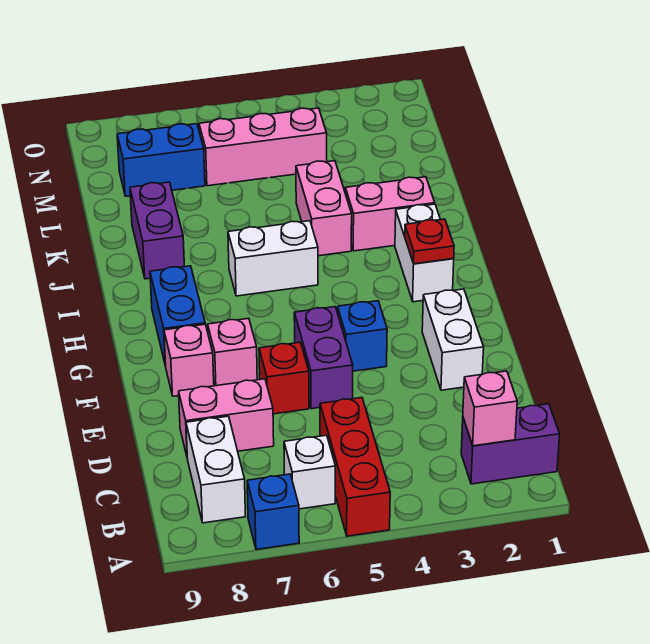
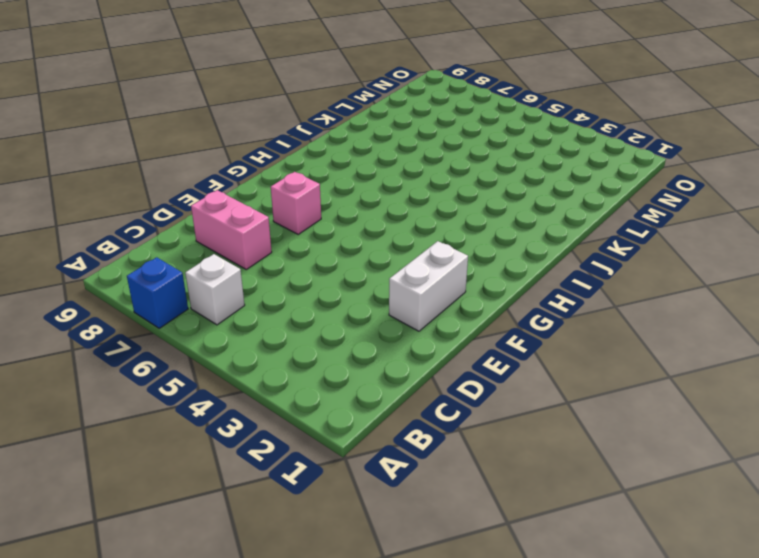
none -> red 1x3 brick [320,398,390,536]
none -> purple 1x2 brick [461,404,560,484]
none -> white 1x2 brick [186,416,245,523]

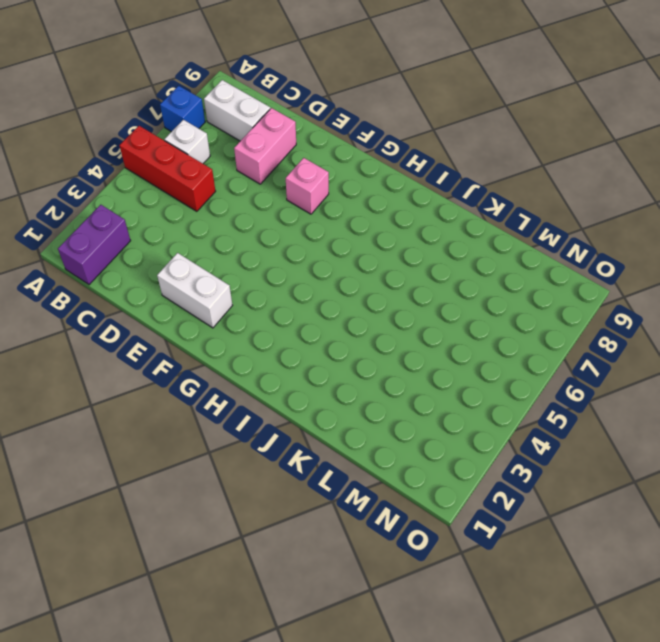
none -> purple 1x2 brick [294,307,353,409]
none -> red 1x1 brick [259,342,309,414]
none -> blue 1x1 brick [338,301,387,371]

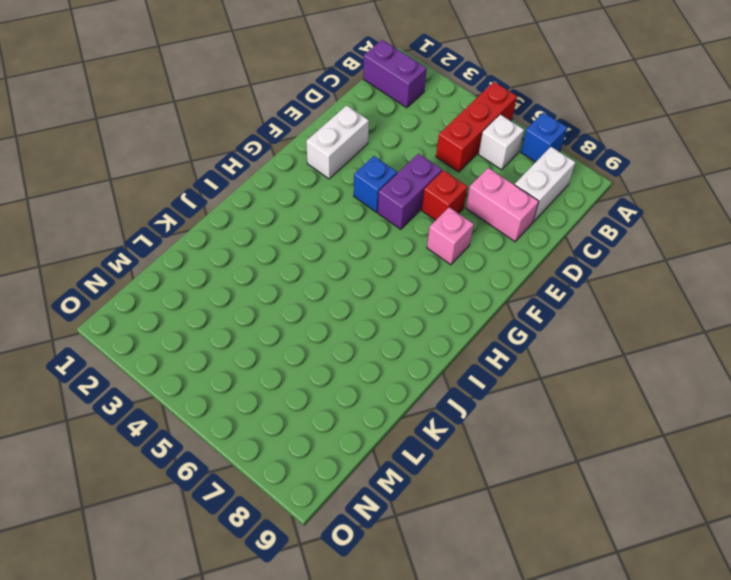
none -> pink 1x1 brick [164,324,214,396]
none -> blue 1x2 brick [150,266,205,366]
none -> white 1x2 brick [395,204,454,302]

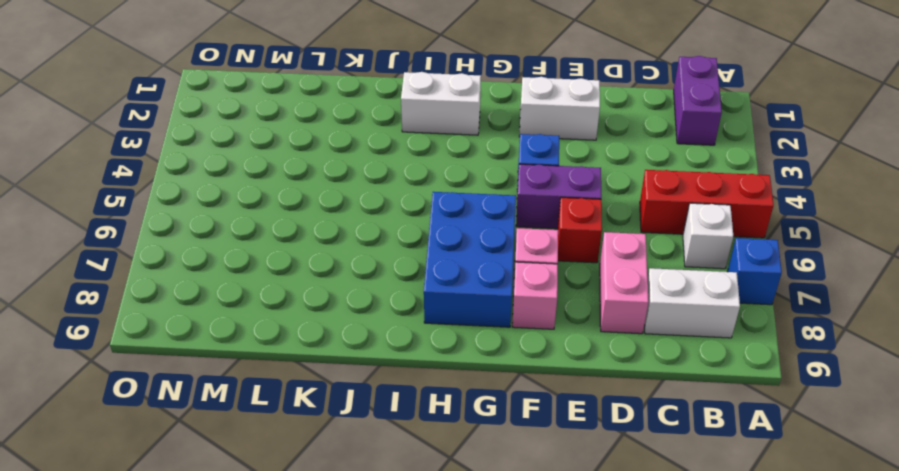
blue 2x3 brick [424,192,516,327] -> blue 1x2 brick [150,266,205,366]
none -> white 1x2 brick [228,221,318,296]
none -> pink 1x2 brick [345,177,435,251]
none -> pink 1x2 brick [296,161,352,256]

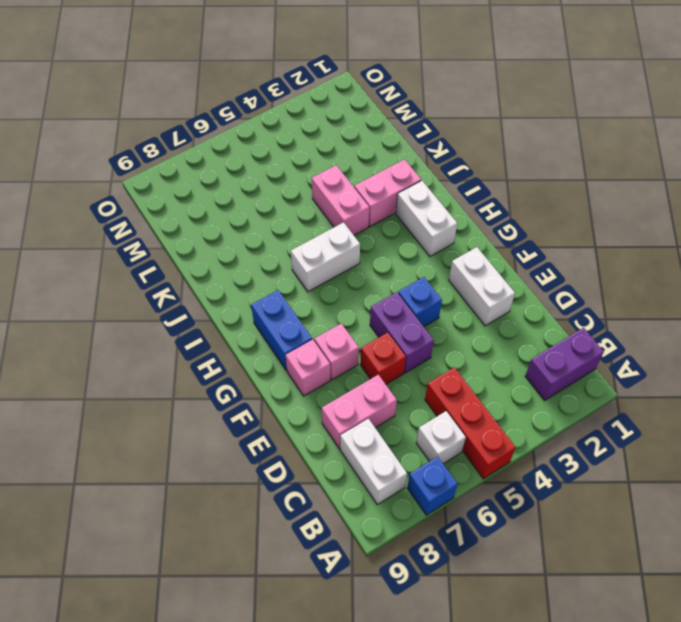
none -> purple 1x2 brick [130,182,184,279]
none -> pink 1x3 brick [199,108,327,186]
none -> blue 1x2 brick [117,124,205,196]

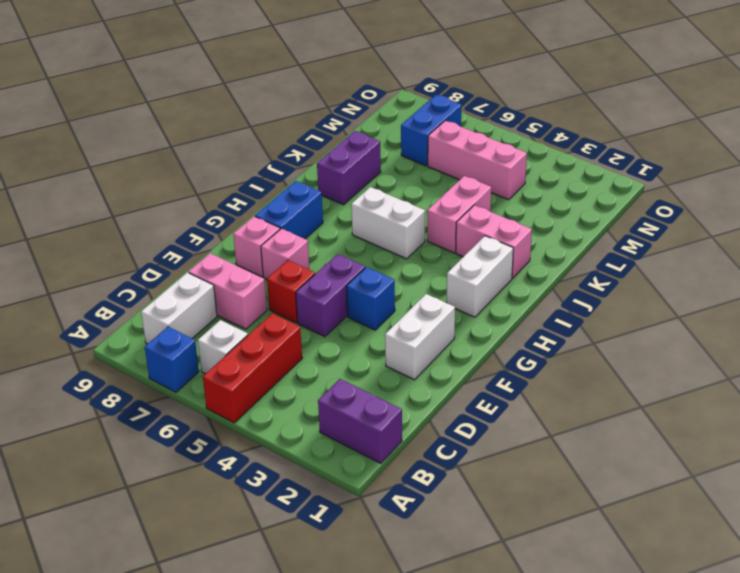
blue 1x2 brick [401,95,461,166] -> blue 1x2 brick turned to [117,124,205,196]
none -> pink 1x1 brick [463,371,517,446]
none -> red 1x1 plate [405,219,454,264]

